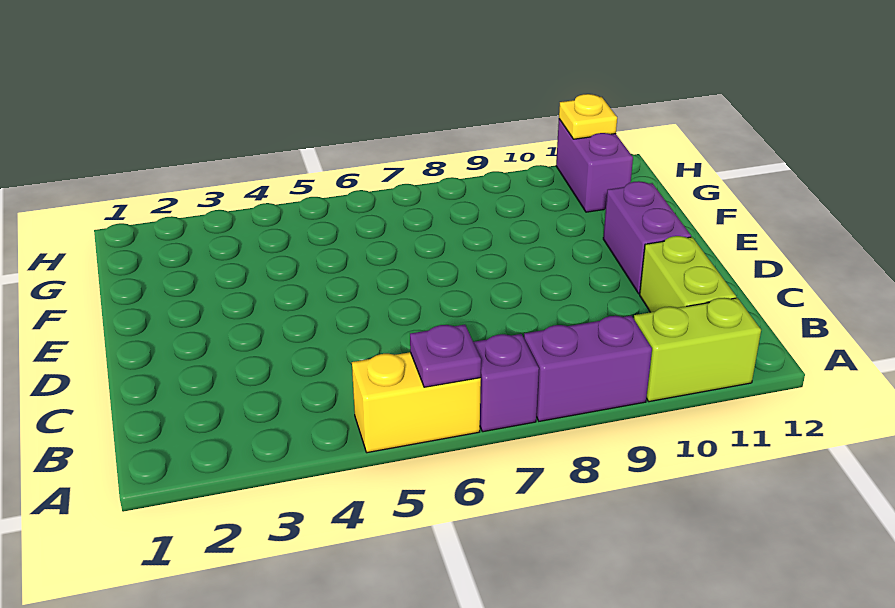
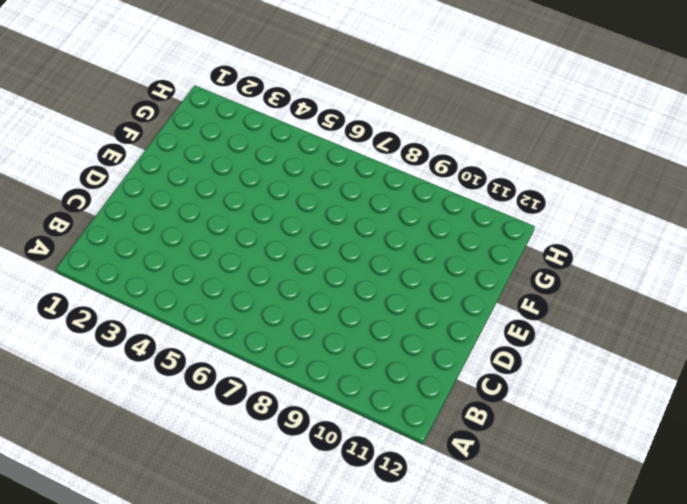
none -> yellow 1x2 brick [352,352,481,453]
none -> purple 1x1 brick [473,334,539,432]

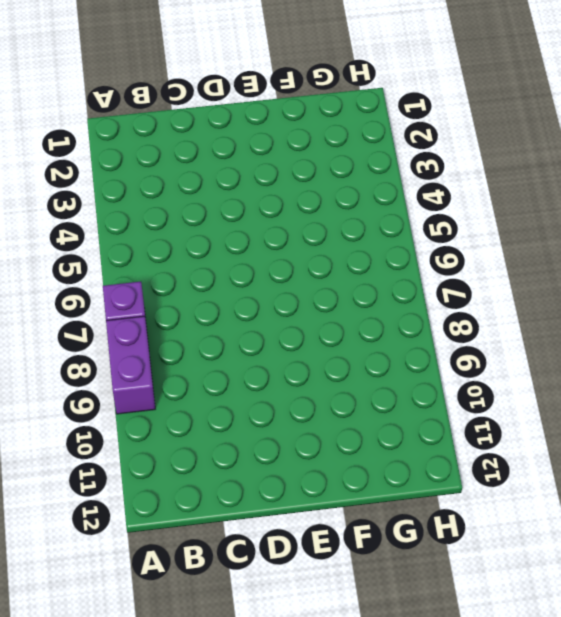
none -> yellow 1x2 brick [352,352,481,453]
none -> lime 1x2 brick [634,298,761,402]

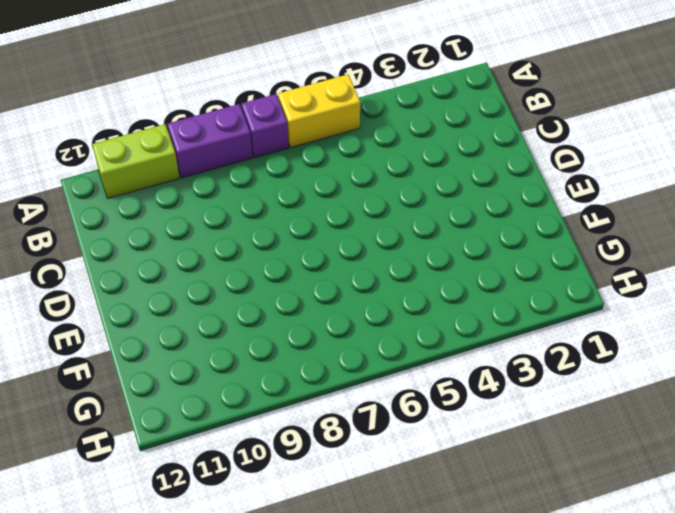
none -> lime 1x2 brick [640,236,736,312]
none -> purple 1x2 brick [603,181,691,294]

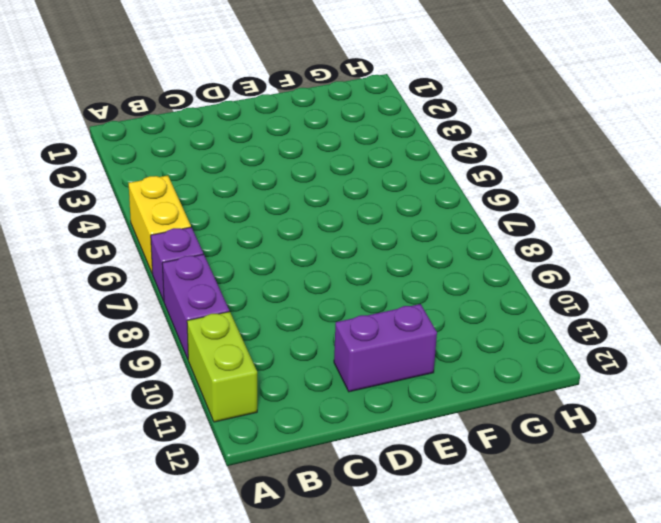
none -> lime 1x2 brick [640,236,736,312]
none -> purple 1x2 brick [556,119,633,212]

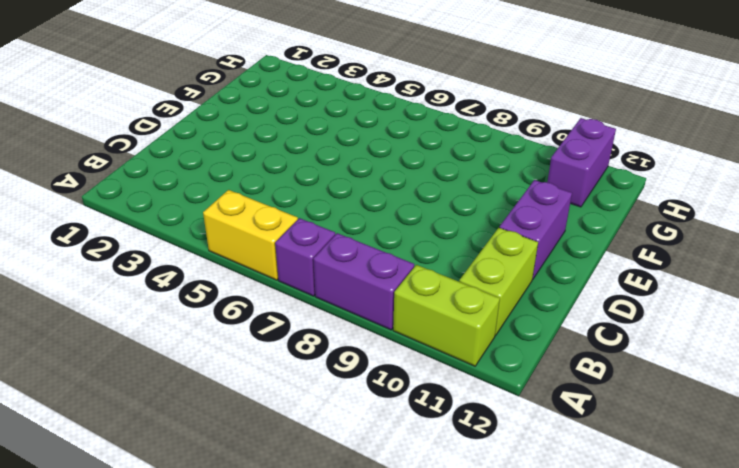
none -> purple 1x1 plate [410,325,481,387]
none -> yellow 1x1 plate [559,94,617,139]

